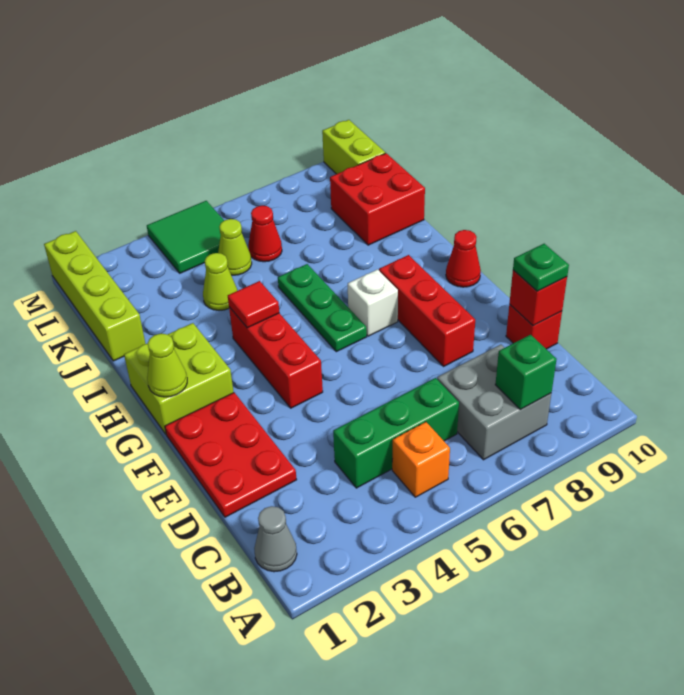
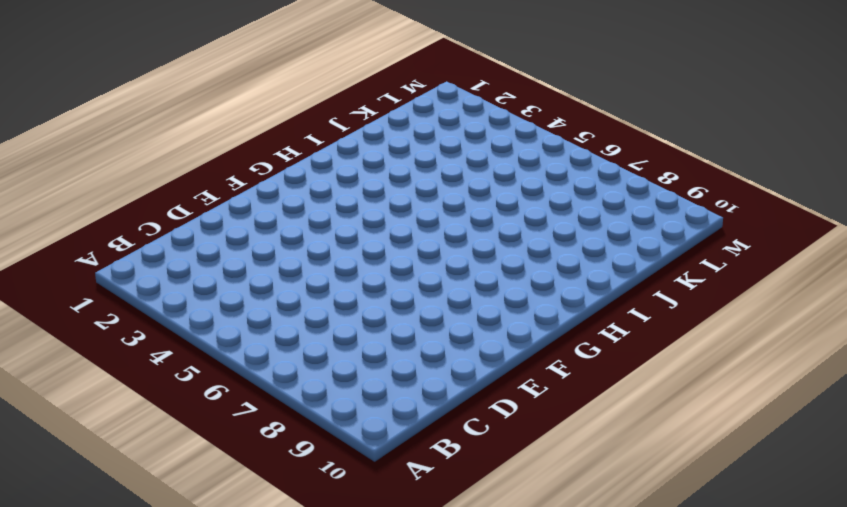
none -> grey 1x1 cone [254,506,297,572]
none -> orange 1x1 brick [392,422,450,497]
none -> grey 2x2 brick [437,345,551,460]

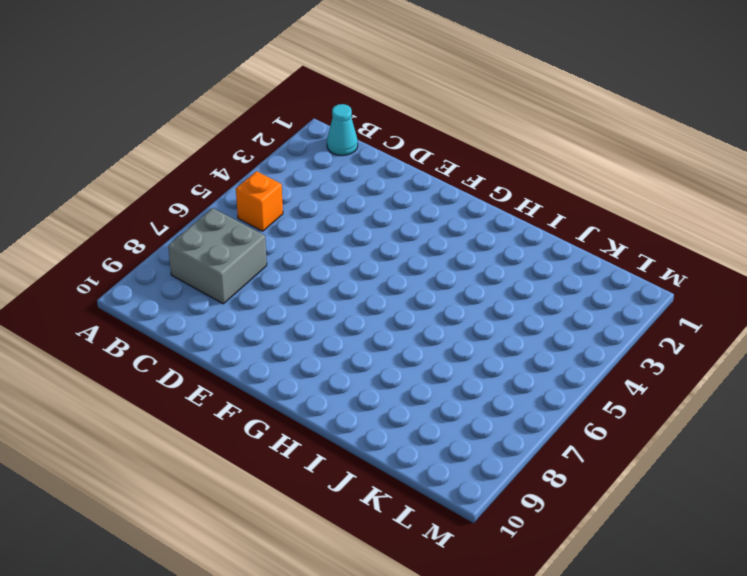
cyan 1x1 cone [327,104,358,156] -> grey 1x1 cone [254,506,297,572]
none -> green 1x3 brick [333,378,459,488]
none -> red 2x3 plate [165,393,297,517]
none -> red 1x1 brick [506,304,562,349]

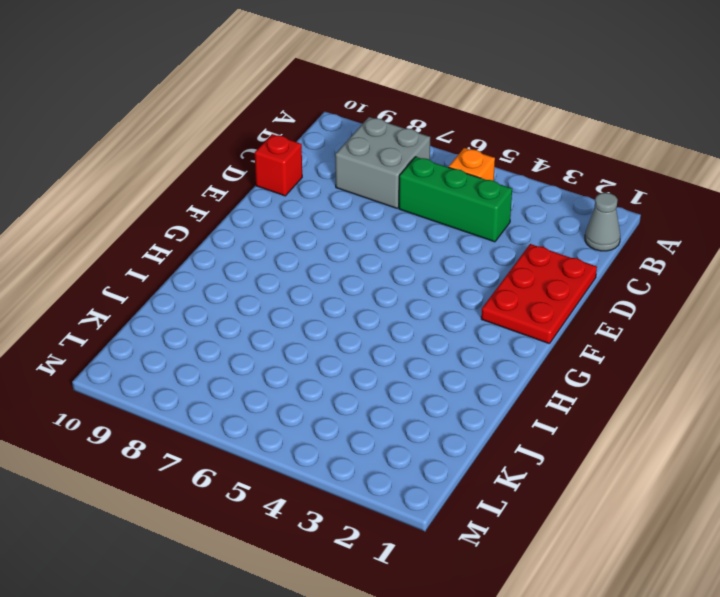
none -> red 1x3 brick [379,255,475,367]
none -> red 1x3 brick [229,307,323,408]
none -> lime 2x2 brick [124,323,234,434]

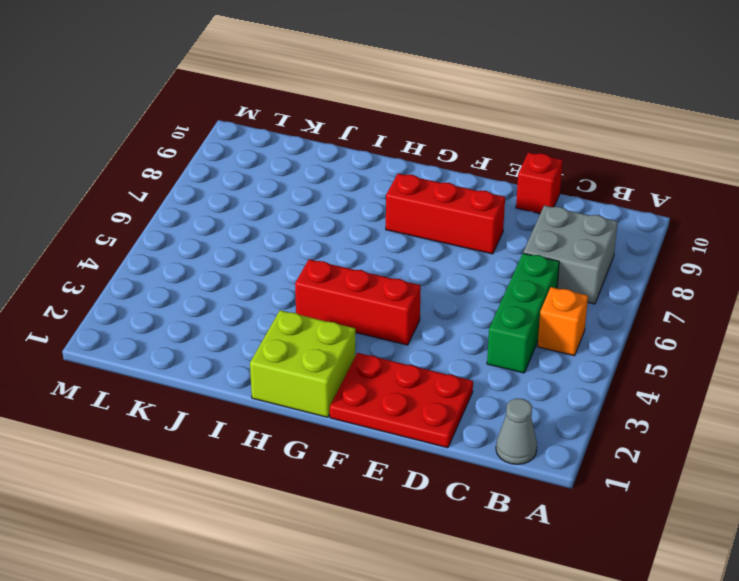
none -> green 1x3 plate [278,264,367,352]
none -> white 1x1 brick [348,269,398,336]
none -> red 1x1 cone [446,230,481,287]

